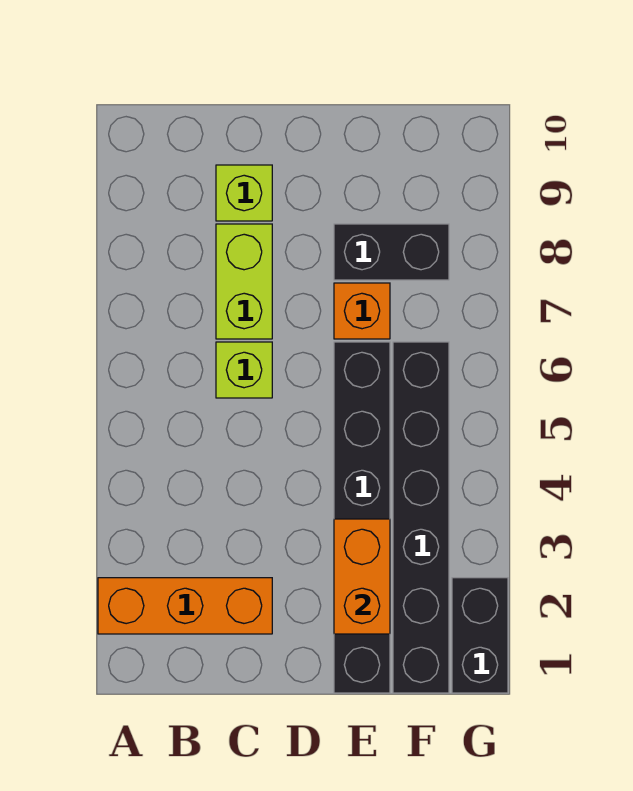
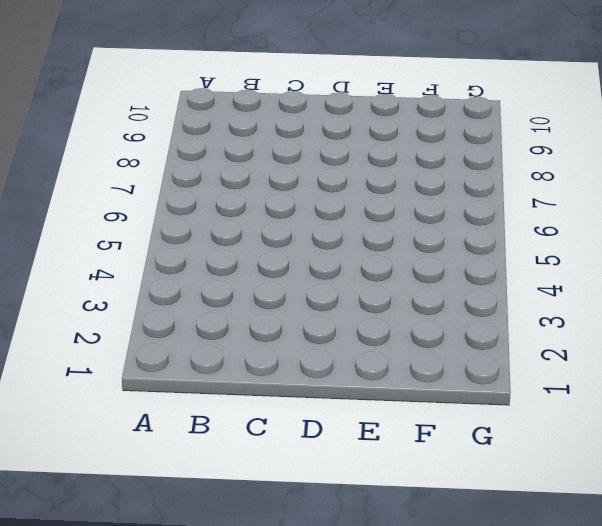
none -> orange 1x3 brick [98,578,272,634]
none -> lime 1x1 brick [216,342,272,398]

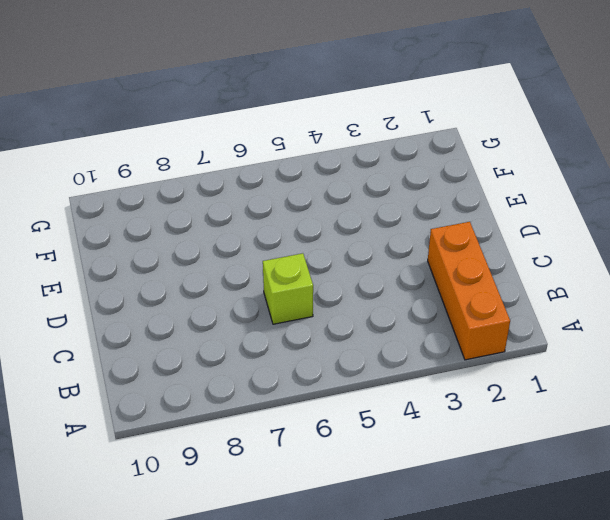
none -> lime 1x2 brick [216,224,272,339]
none -> lime 1x1 brick [216,165,272,221]

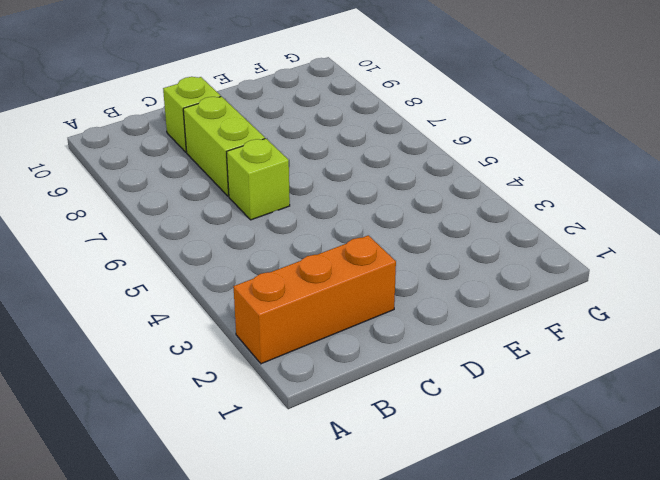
none -> black 1x6 brick [334,342,390,693]
none -> orange 1x1 brick [334,283,390,339]

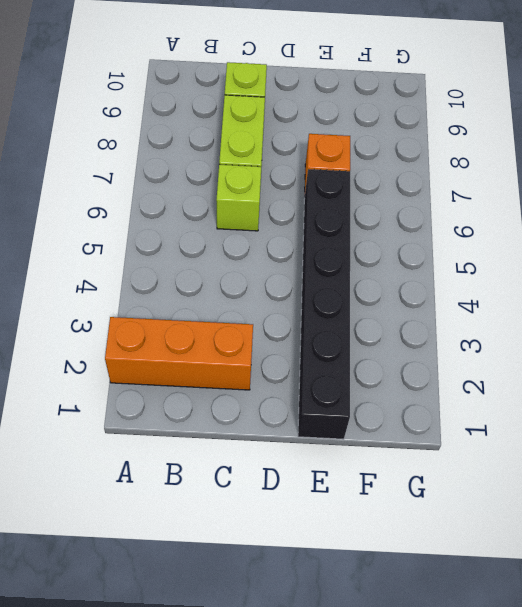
none -> black 1x2 brick [334,224,449,280]
none -> black 1x6 brick [393,342,449,693]

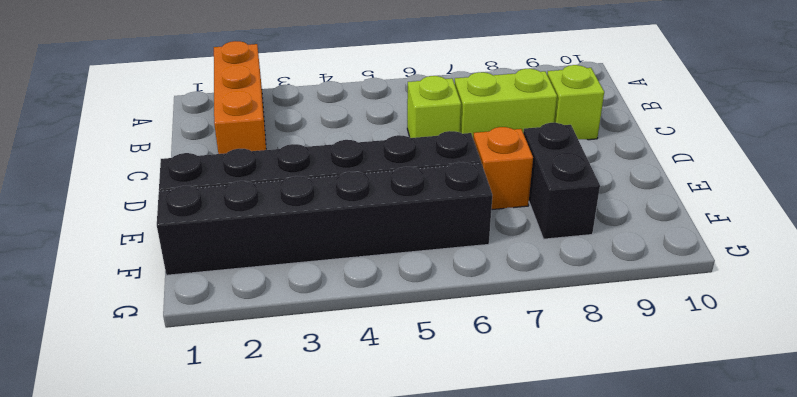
none -> black 1x2 brick [452,578,508,693]
none -> orange 1x2 brick [334,519,390,634]

